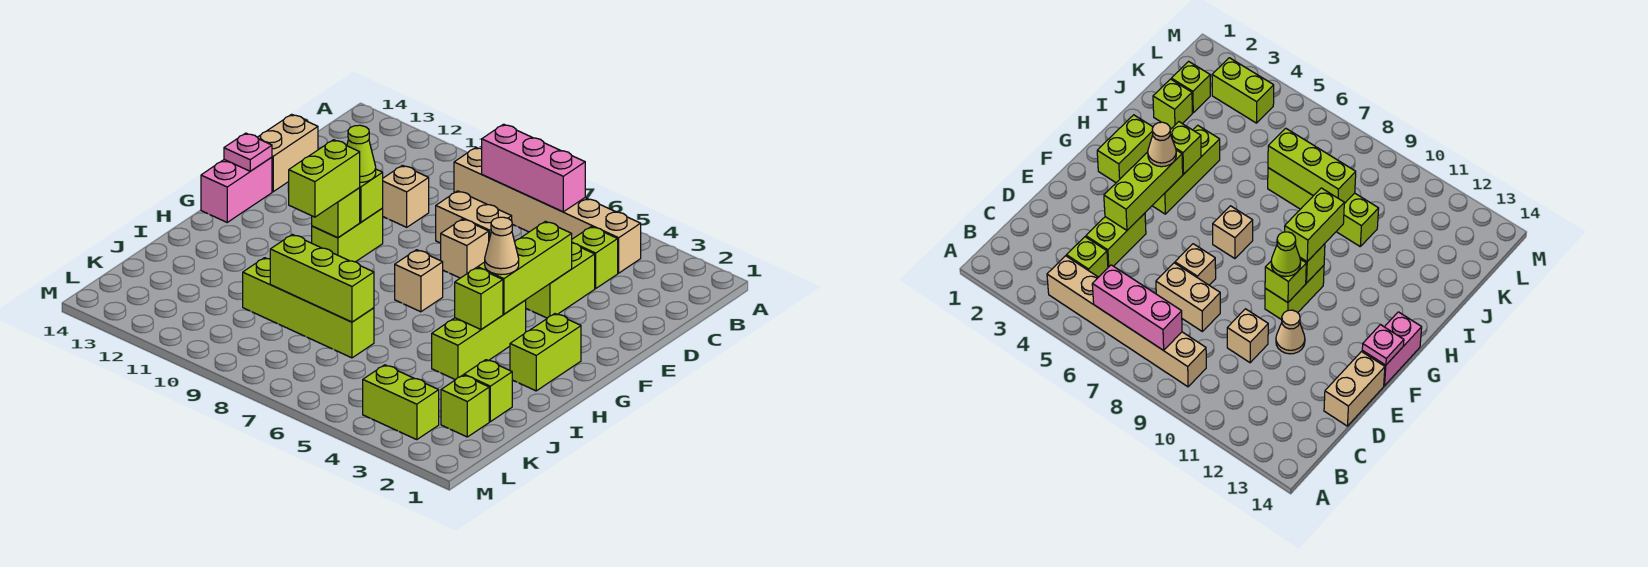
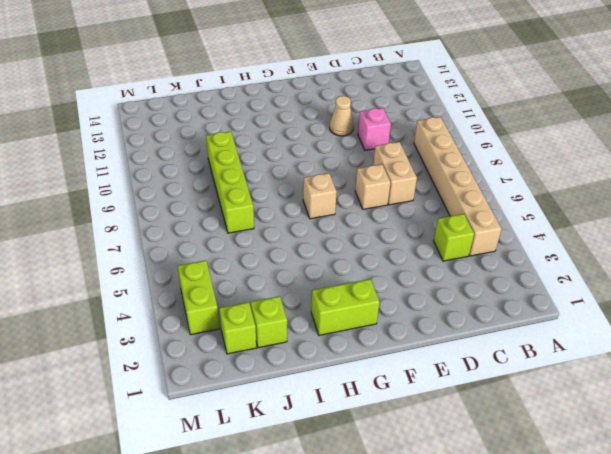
pink 1x1 brick [358,108,391,150] -> tan 1x1 brick [383,165,429,227]
none -> lime 1x2 brick [526,243,595,318]
none -> tan 1x2 brick [257,114,318,192]
none -> lime 1x2 brick [312,208,383,262]

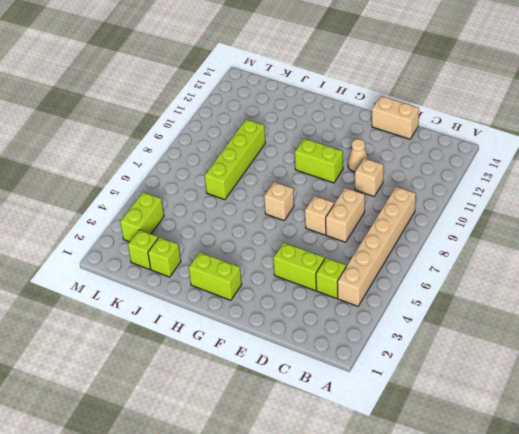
none -> pink 1x2 brick [201,157,272,222]
none -> lime 1x3 brick [432,300,526,380]
none -> pink 1x3 brick [482,124,585,212]

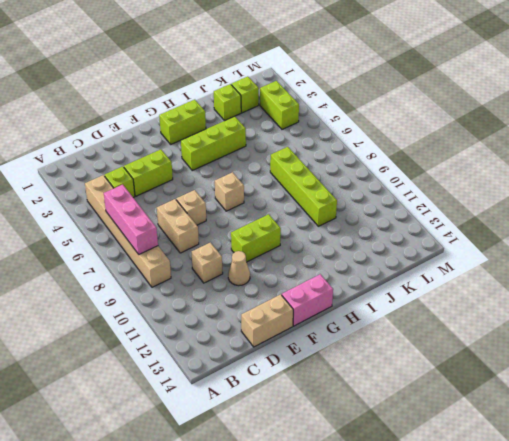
none -> lime 1x3 brick [478,221,572,314]
none -> lime 1x1 brick [359,169,383,222]
none -> pink 1x1 plate [224,133,272,171]

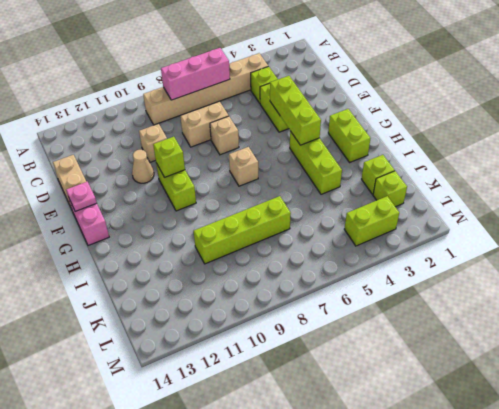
none -> lime 1x1 brick [312,188,360,238]
none -> lime 1x1 brick [455,268,503,329]
none -> lime 1x3 brick [270,234,374,322]

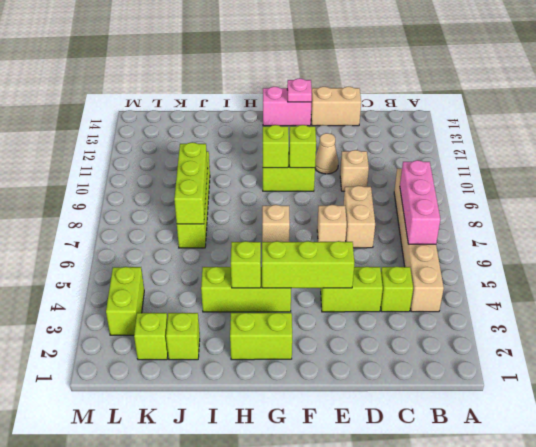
none -> lime 1x1 cone [347,125,376,183]
none -> tan 1x1 cone [485,217,519,275]
none -> lime 1x2 brick [289,140,360,217]

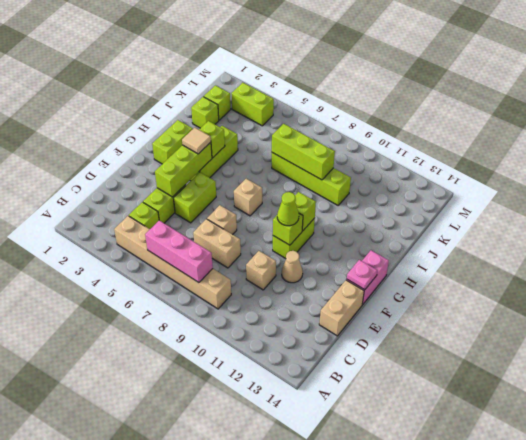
lime 1x2 brick [173,172,216,223] -> lime 1x2 brick moved to [289,140,360,217]
tan 1x1 tile [182,128,211,154] -> tan 1x1 cone [485,217,519,275]

